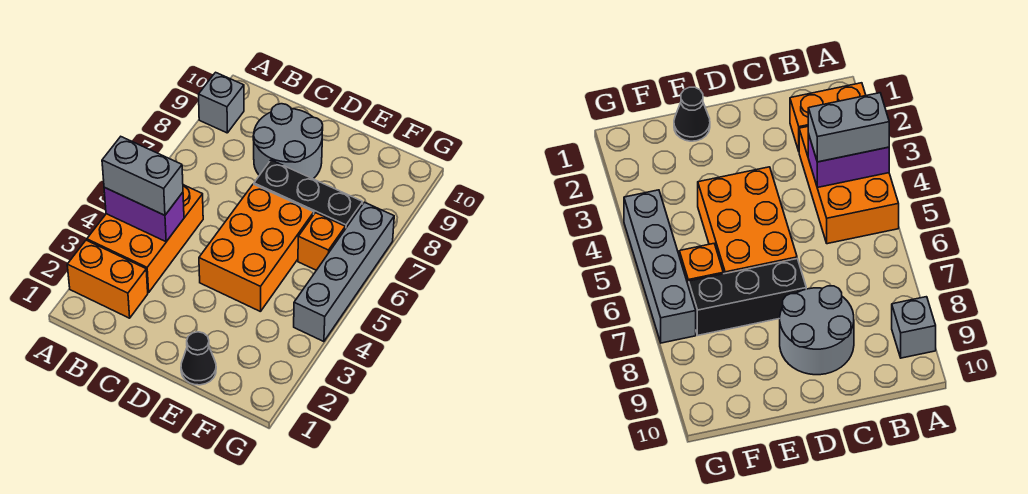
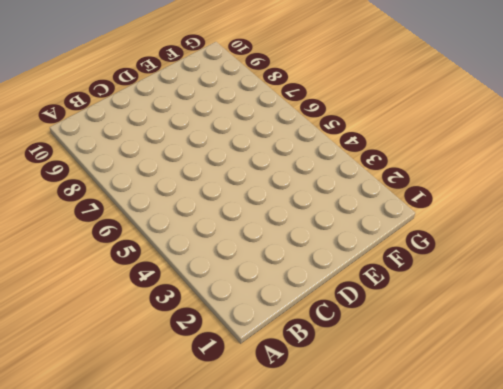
none -> orange 1x2 brick [67,240,148,318]
none -> orange 2x3 brick [87,185,203,293]

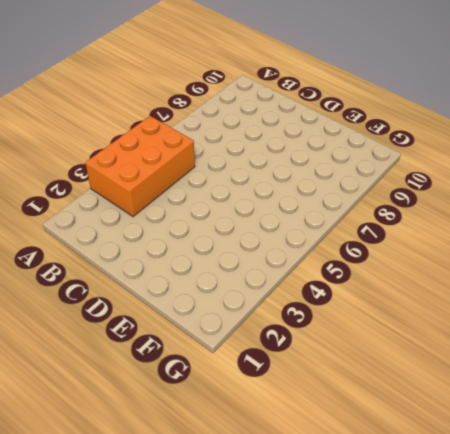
none -> orange 1x2 brick [67,240,148,318]
none -> grey 1x1 brick [199,72,244,133]

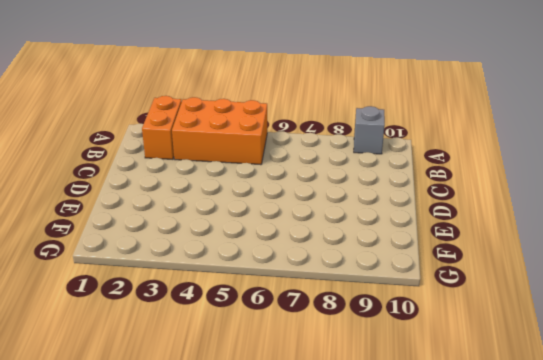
none -> grey 2x2 round brick [253,104,323,179]
none -> orange 2x3 brick [199,184,314,312]

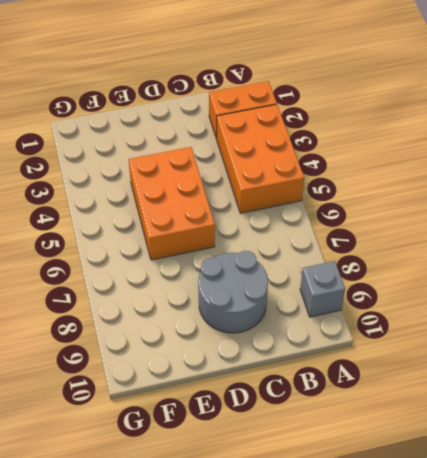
none -> black 1x3 brick [254,160,363,229]
none -> black 1x1 cone [181,332,216,385]

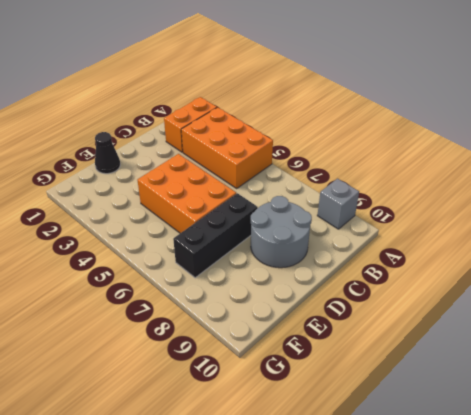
none -> orange 1x1 brick [298,213,345,270]
none -> grey 1x4 brick [294,202,394,342]

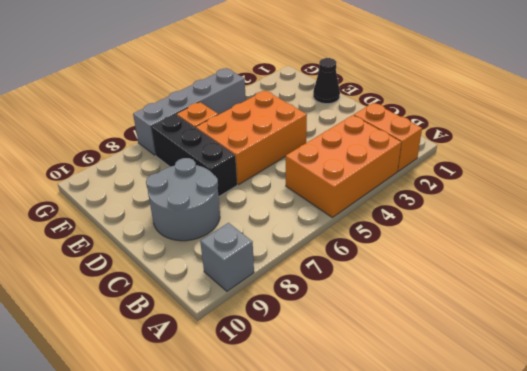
none -> purple 1x2 brick [104,187,184,242]
none -> grey 1x2 brick [102,137,183,215]

